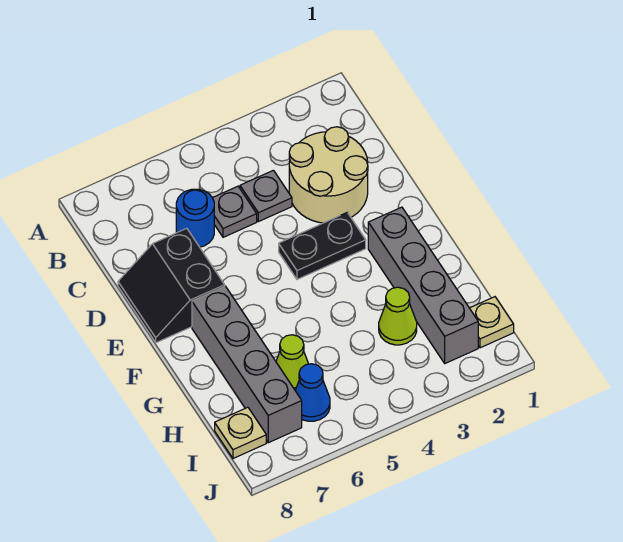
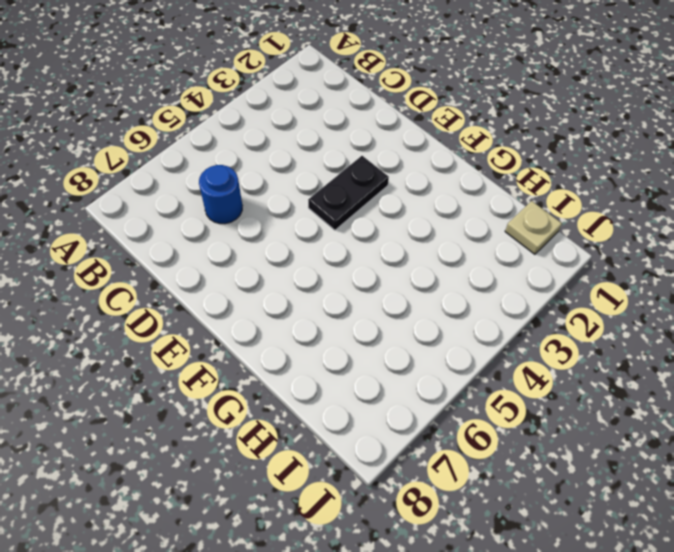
none -> tan 2x2 round brick [289,127,368,223]
none -> grey 1x1 plate [240,170,292,222]
none -> grey 1x1 plate [213,186,257,237]

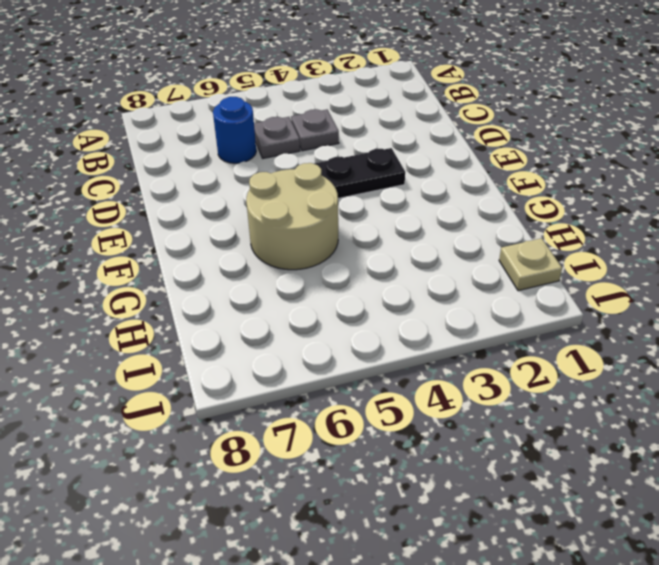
tan 2x2 round brick [246,163,338,270] -> tan 2x2 round brick moved to [289,127,368,223]
none -> black 2x2 slope [118,228,225,343]
none -> grey 1x4 brick [368,207,478,363]
none -> grey 1x4 brick [192,286,302,443]

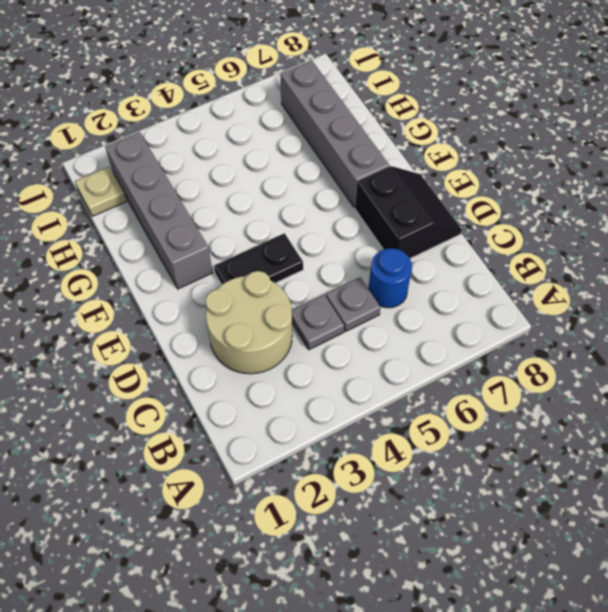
none -> lime 1x1 cone [379,287,417,345]
none -> lime 1x1 cone [276,335,308,390]
none -> blue 1x1 cone [295,364,330,421]

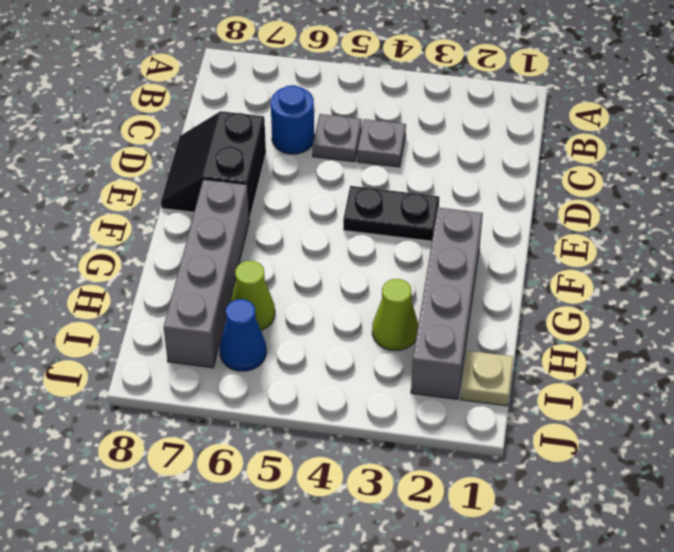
none -> tan 2x2 round brick [289,127,368,223]
none -> tan 1x1 plate [215,407,266,458]

